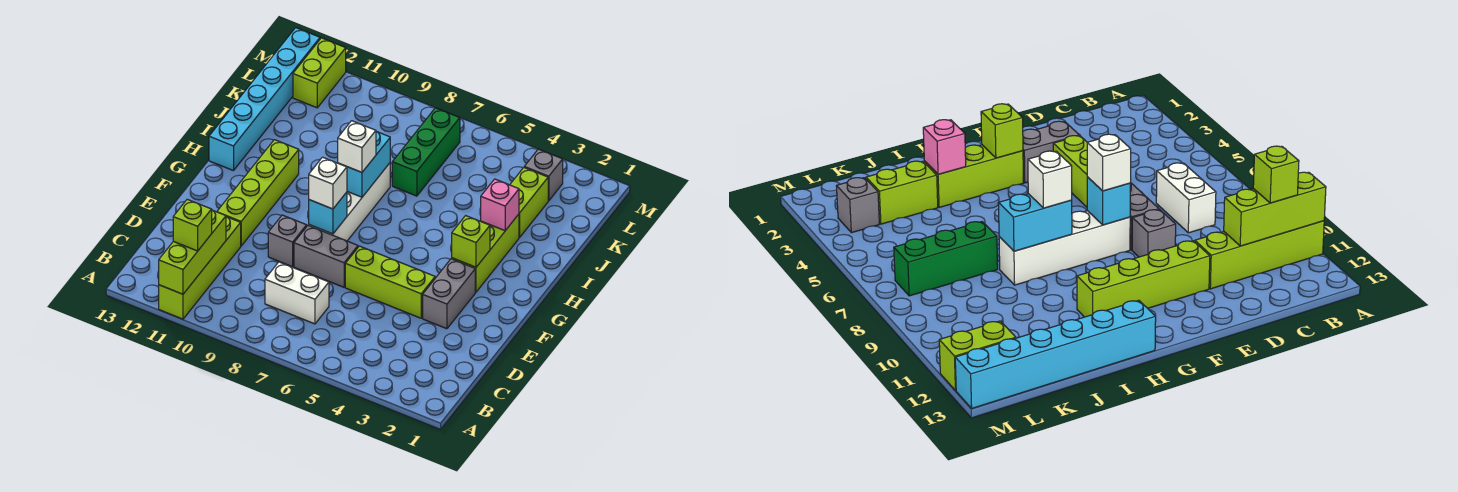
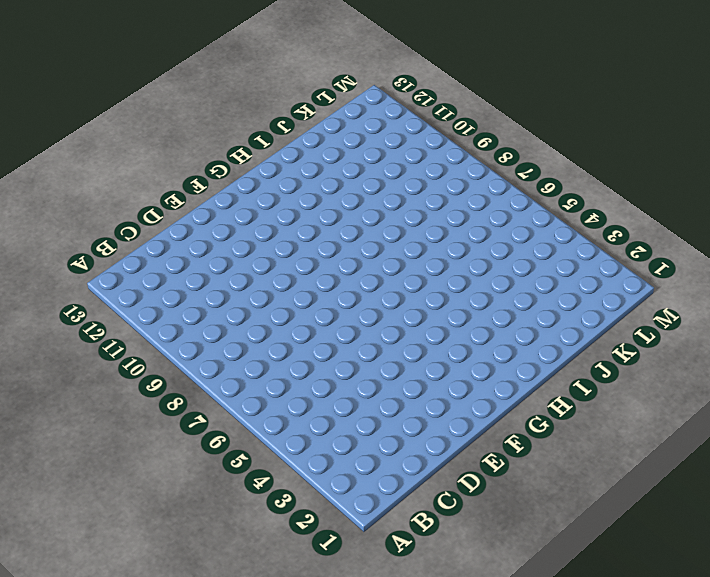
none -> lime 1x4 brick [159,217,241,319]
none -> white 1x2 brick [265,262,329,324]
none -> grey 1x2 brick [423,259,475,329]

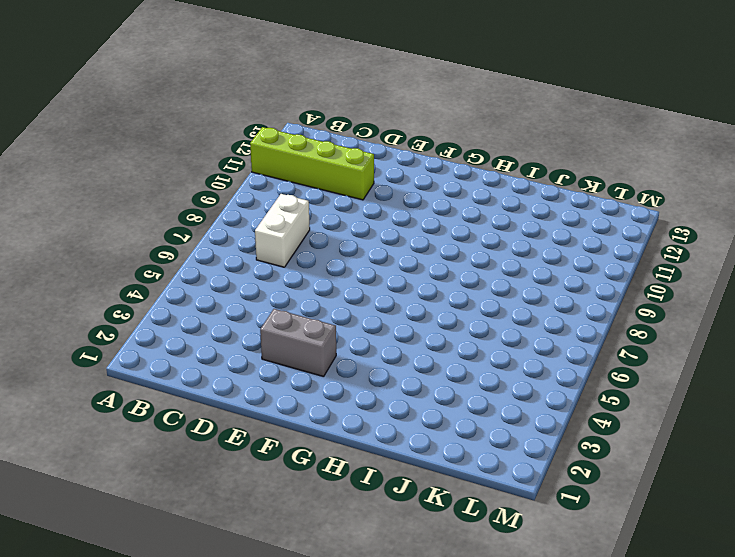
none -> lime 1x3 brick [345,246,435,318]
none -> grey 1x2 brick [294,225,358,287]
none -> grey 1x1 brick [268,215,307,267]

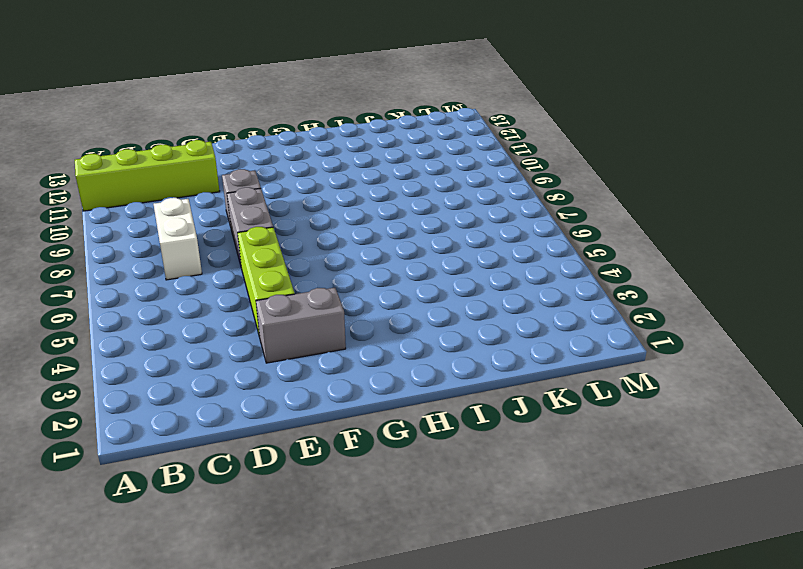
none -> lime 1x4 brick [217,140,299,246]
none -> white 1x4 brick [309,163,390,241]
none -> lime 1x3 brick [452,214,519,292]

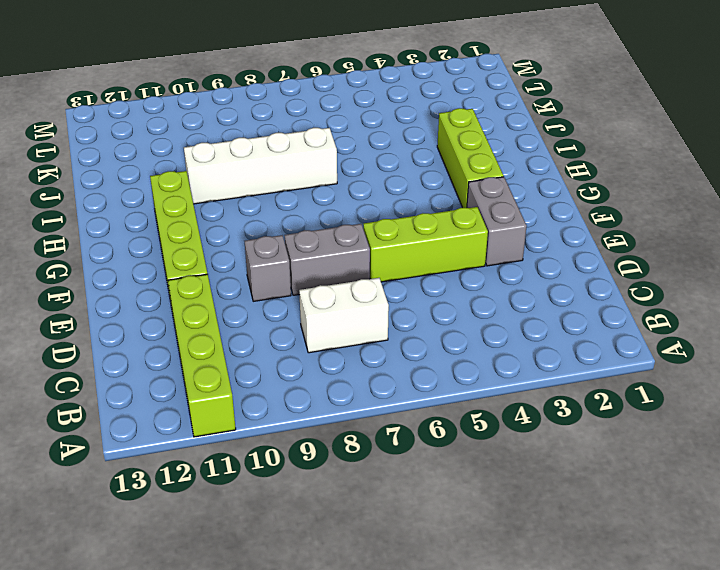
white 1x4 brick [184,128,337,204] -> white 1x4 brick turned to [309,163,390,241]
none -> cyan 1x6 brick [209,28,320,171]
none -> lime 1x2 brick [510,168,548,237]
none -> green 1x3 brick [392,108,460,196]

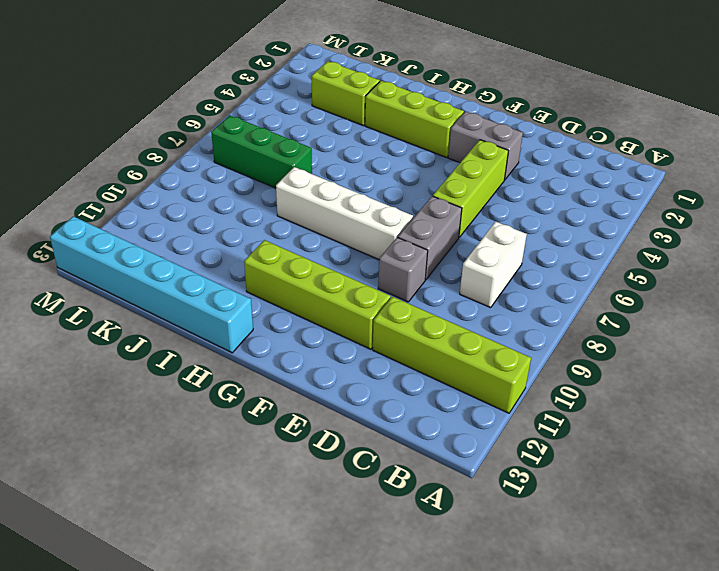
none -> grey 1x1 brick [524,149,563,201]
none -> lime 1x2 brick [293,38,346,108]
none -> lime 1x3 brick [159,210,226,294]

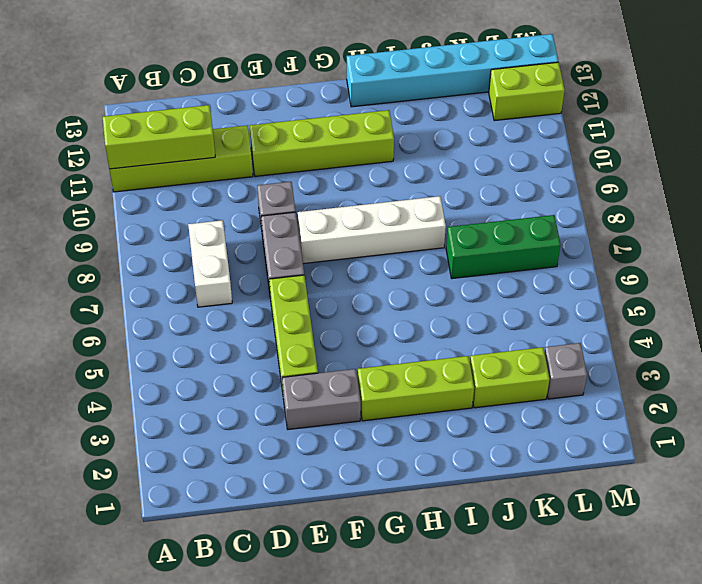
none -> cyan 1x1 brick [309,192,347,234]
none -> lime 1x1 brick [452,216,490,267]
none -> cyan 1x2 brick [341,132,390,197]

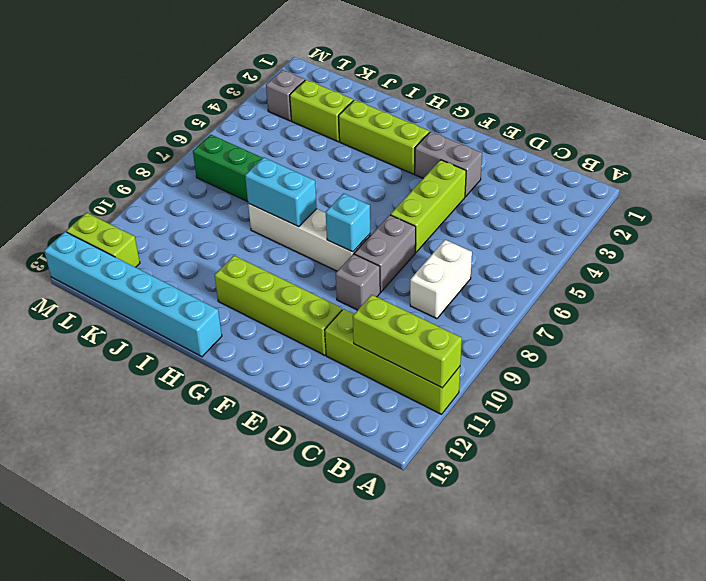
none -> lime 1x1 brick [452,216,490,267]
none -> pink 1x1 brick [481,179,519,231]
none -> lime 1x1 brick [173,199,212,251]

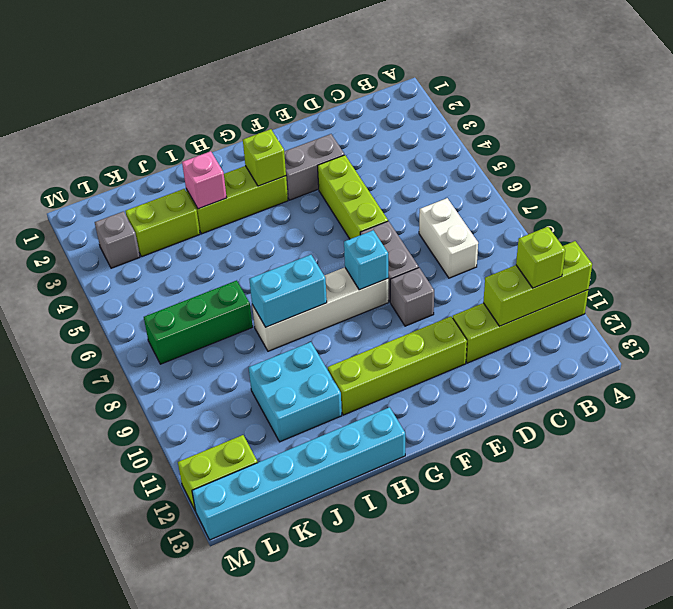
cyan 2x2 brick [249,342,342,442] -> none
none -> white 1x1 brick [309,157,347,209]
none -> white 1x1 brick [338,121,376,172]

